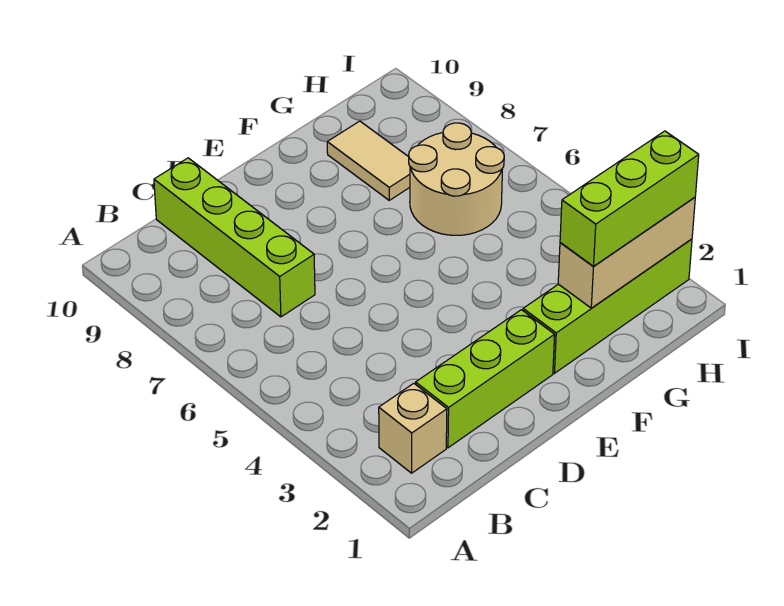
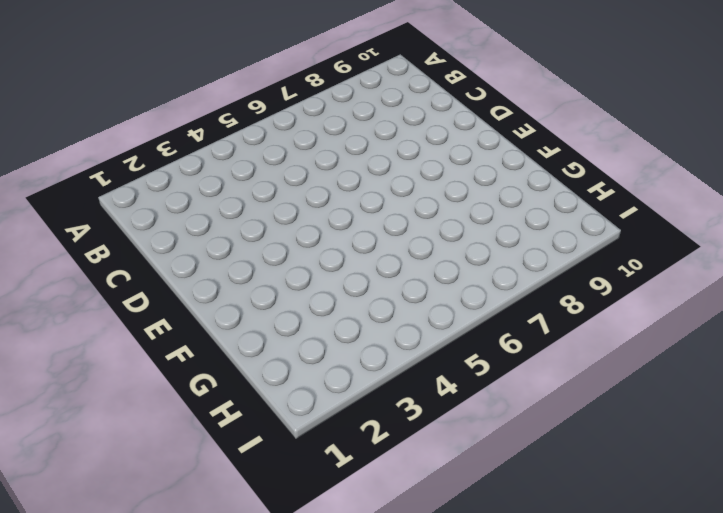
none -> tan 1x1 brick [379,383,447,473]
none -> lime 1x3 brick [416,310,555,448]

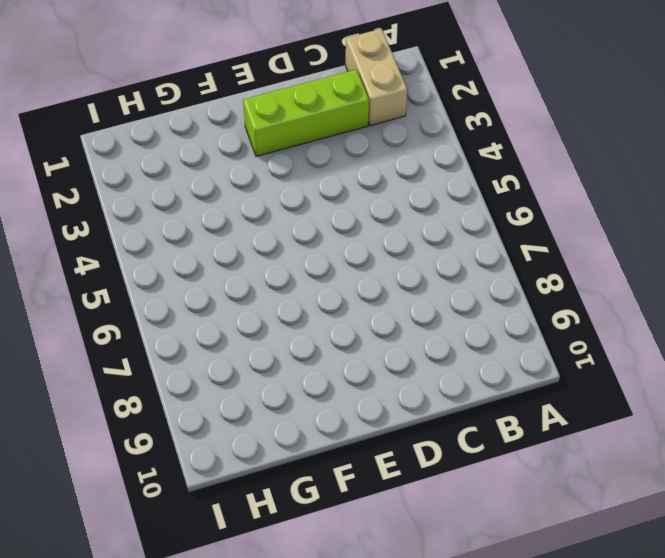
tan 1x2 brick [346,29,407,126] -> tan 1x1 brick [379,383,447,473]
none -> lime 1x4 brick [154,158,315,317]
none -> lime 1x4 brick [523,239,692,373]

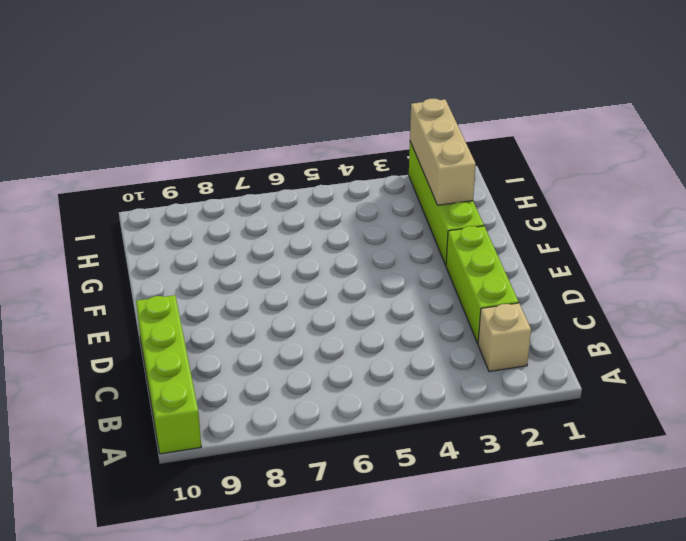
lime 1x4 brick [136,295,201,454] -> lime 1x4 brick turned to [154,158,315,317]
none -> tan 2x2 round brick [409,123,504,235]
none -> tan 1x2 tile [327,121,410,200]

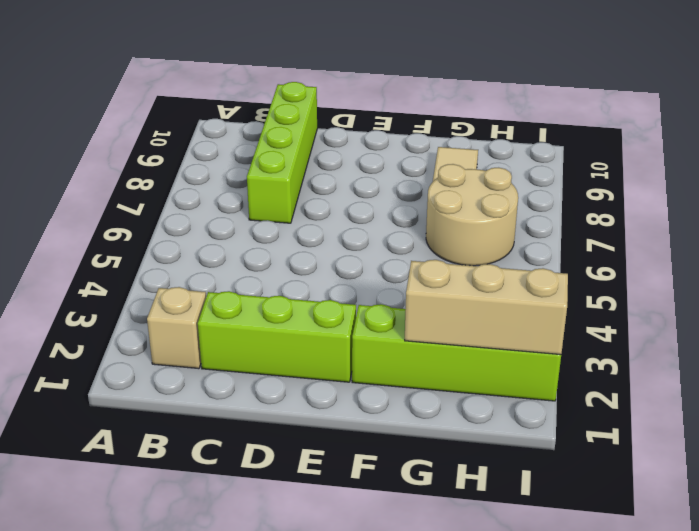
none -> lime 1x3 brick [560,131,699,267]

